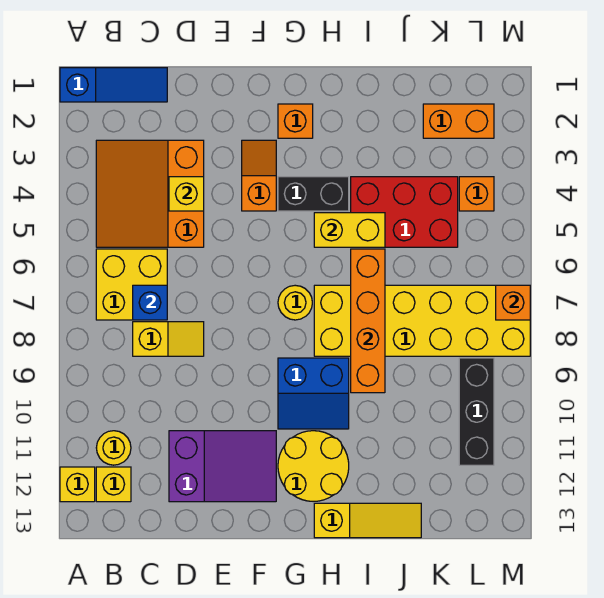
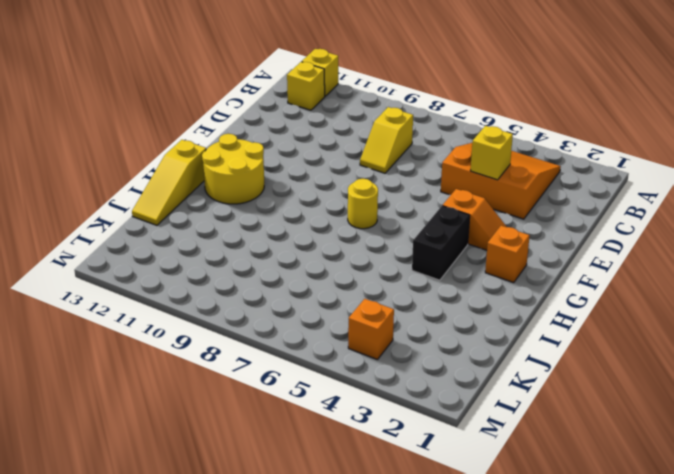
none -> blue 1x3 slope [60,68,167,102]
none -> yellow 2x2 brick [96,249,167,320]
none -> yellow 1x1 round brick [96,431,131,465]

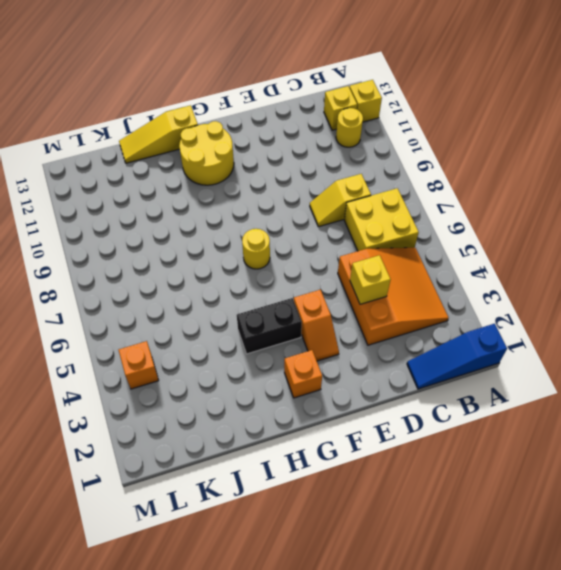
none -> purple 2x3 slope [169,431,276,502]
none -> blue 2x2 slope [278,358,349,429]
none -> yellow 2x6 brick [314,285,530,356]

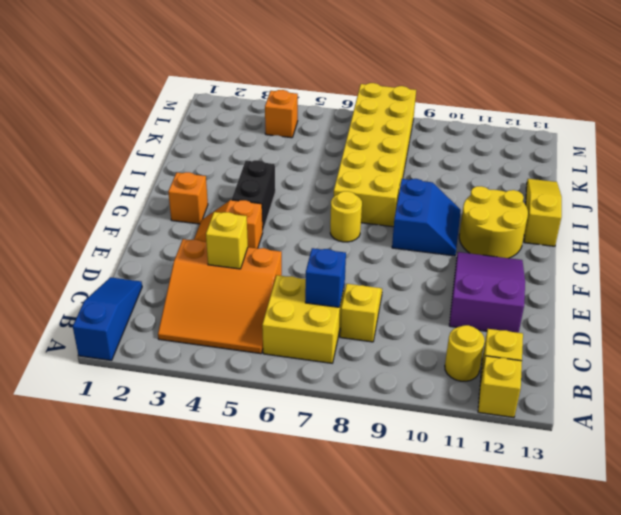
none -> red 2x3 brick [351,177,458,247]
none -> orange 1x2 brick [423,104,494,138]
none -> black 1x3 brick [459,358,494,465]

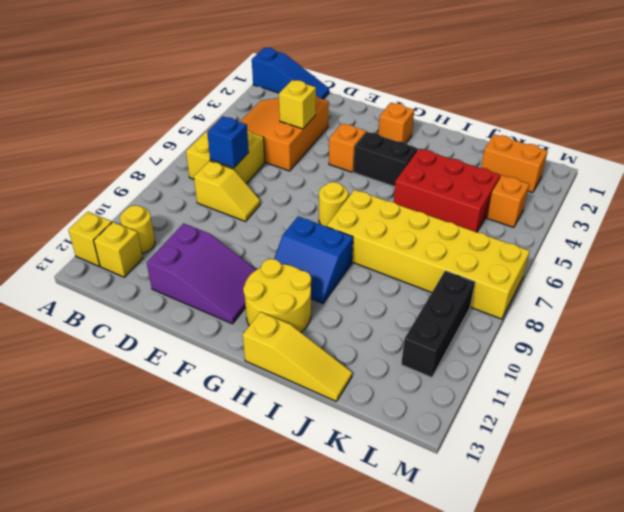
none -> yellow 1x2 brick [314,213,385,247]
none -> orange 1x4 brick [351,249,385,393]
none -> orange 1x1 brick [496,285,530,320]

